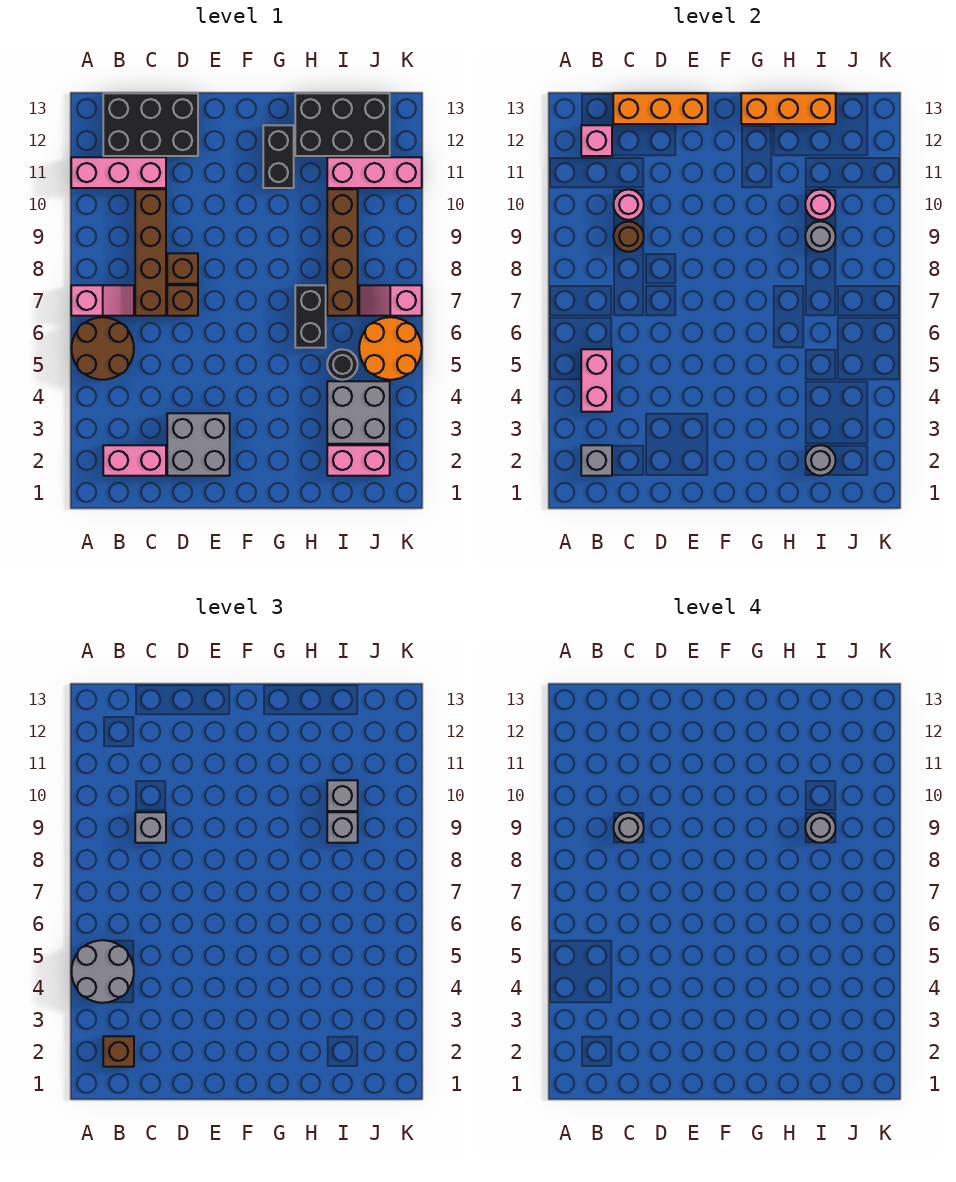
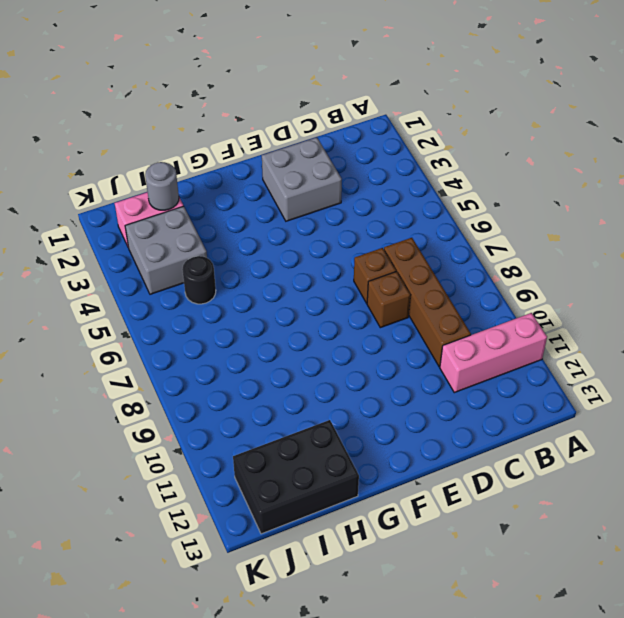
none -> brown 2x2 round brick [71,317,134,380]
none -> pink 1x2 slope [71,285,134,316]
none -> pink 1x2 brick [103,445,166,476]
none -> black 2x3 brick [103,93,198,156]

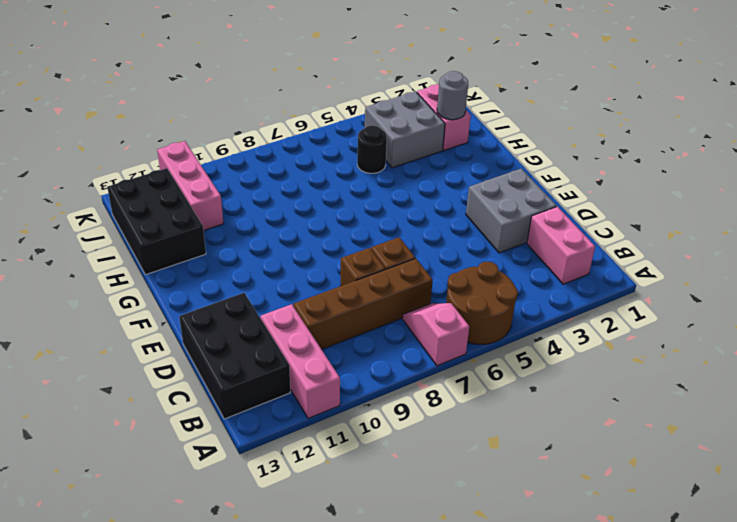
none -> black 1x2 brick [263,125,294,188]
none -> black 1x2 brick [295,285,326,348]
none -> brown 1x4 brick [327,189,358,316]
none -> orange 2x2 round brick [359,317,422,380]

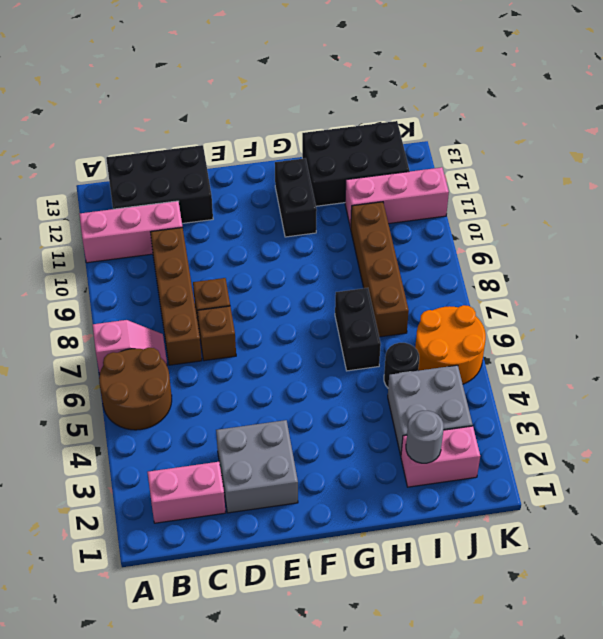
none -> pink 1x2 slope [359,285,422,316]
none -> grey 1x1 brick [581,445,612,476]
none -> pink 1x2 brick [581,349,612,412]
none -> pink 1x1 brick [581,125,612,156]

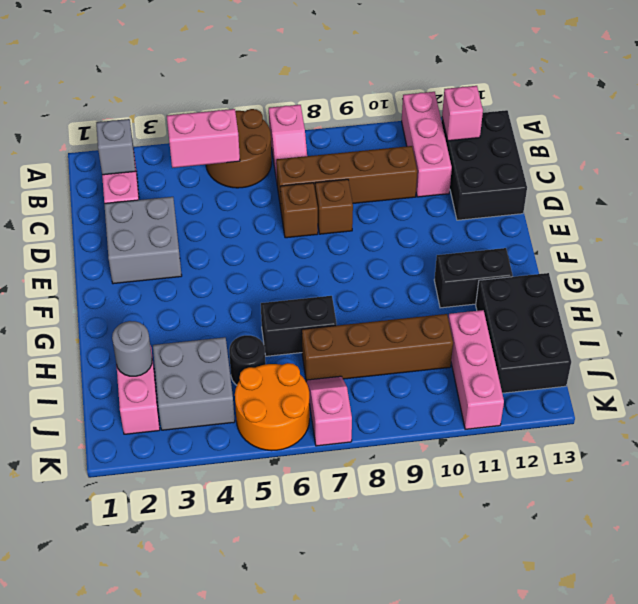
none -> brown 1x1 round brick [613,221,644,252]
none -> pink 1x1 round brick [613,189,644,220]
none -> orange 1x3 brick [613,93,708,124]
none -> orange 1x3 brick [741,93,836,124]

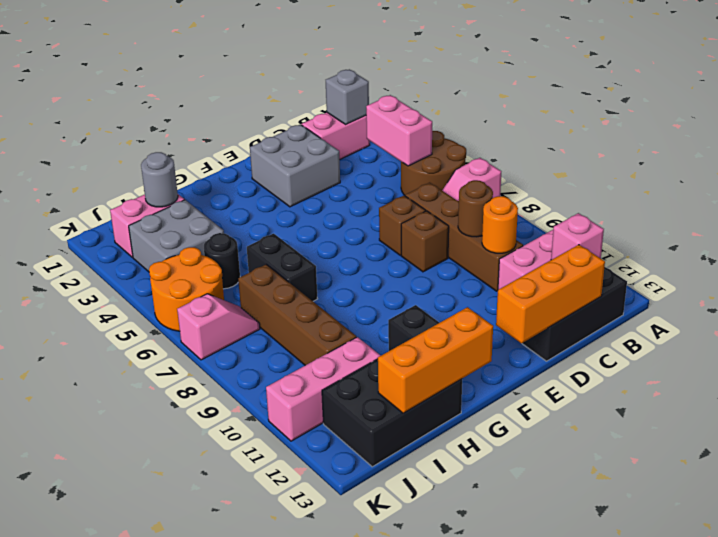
orange 1x1 round brick [482,196,518,253] -> pink 1x1 round brick [613,189,644,220]
none -> grey 1x1 round brick [805,221,836,252]
none -> pink 1x1 round brick [805,189,836,220]
none -> grey 2x2 round brick [71,940,134,1003]
none -> brown 1x1 brick [103,1036,134,1067]

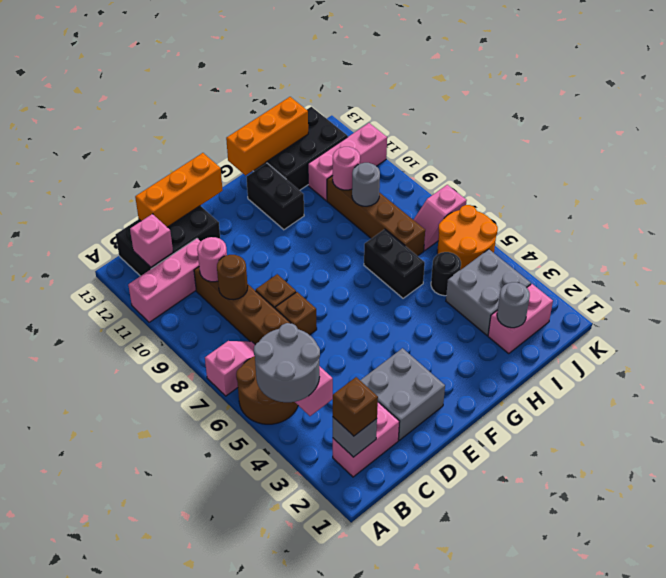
none -> grey 1x1 brick [135,812,166,843]
none -> grey 1x1 brick [327,812,358,843]
none -> grey 1x1 brick [327,780,358,811]
none -> grey 1x1 round brick [613,812,644,843]

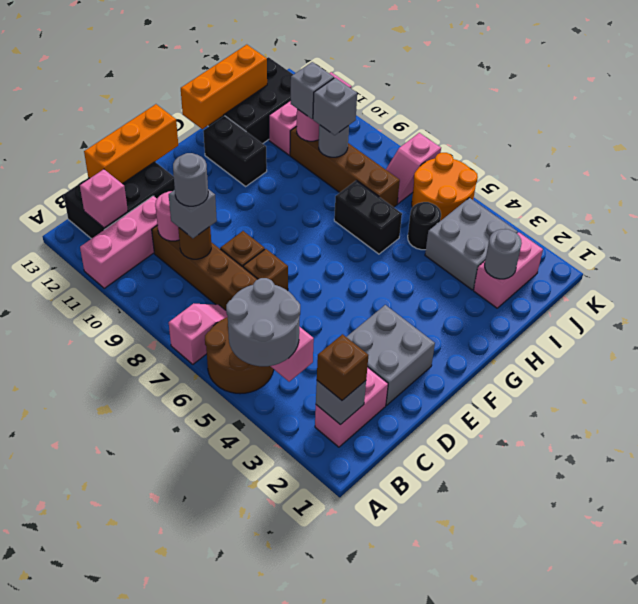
none -> grey 1x1 round brick [805,812,836,843]

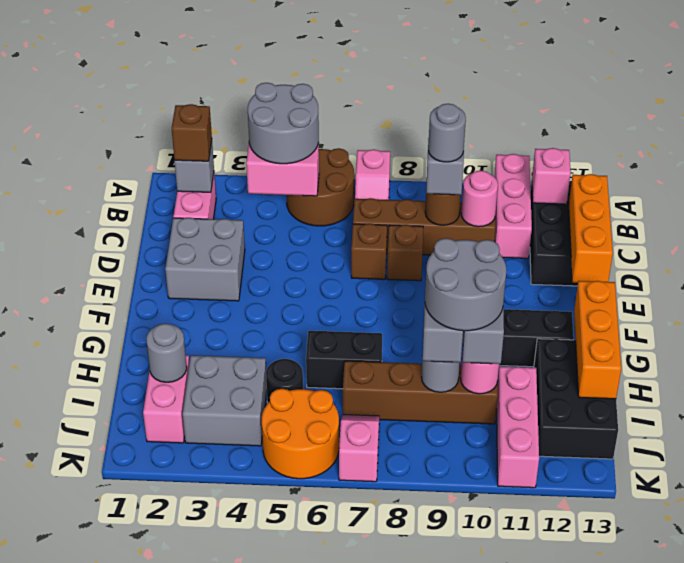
grey 2x2 round brick [425,238,506,331] -> grey 1x1 round brick [805,812,836,843]

